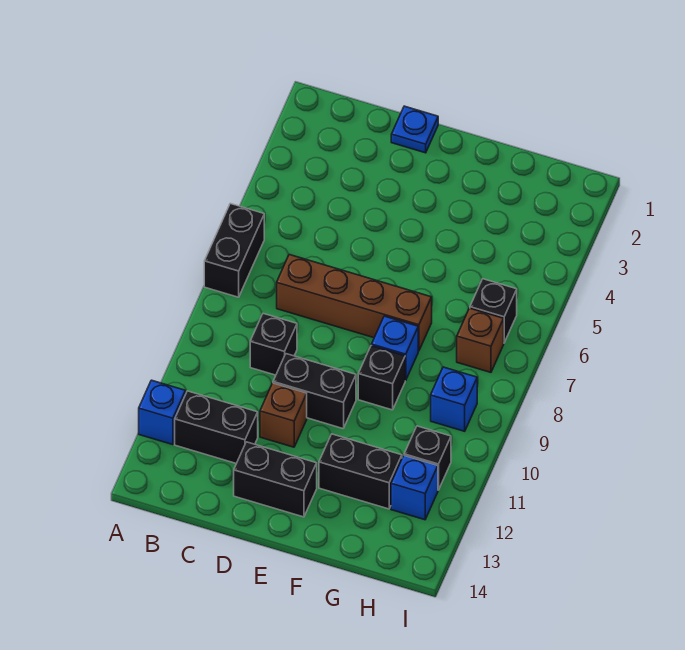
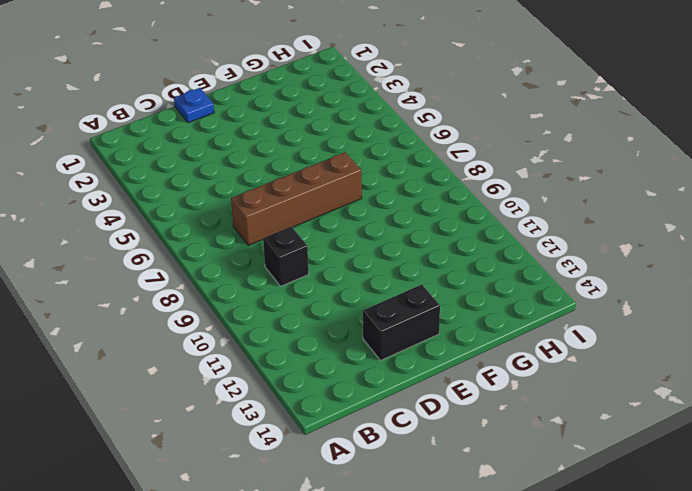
none -> black 1x2 brick [204,204,264,297]
none -> blue 1x1 brick [139,380,186,445]
none -> black 1x2 brick [175,391,258,464]

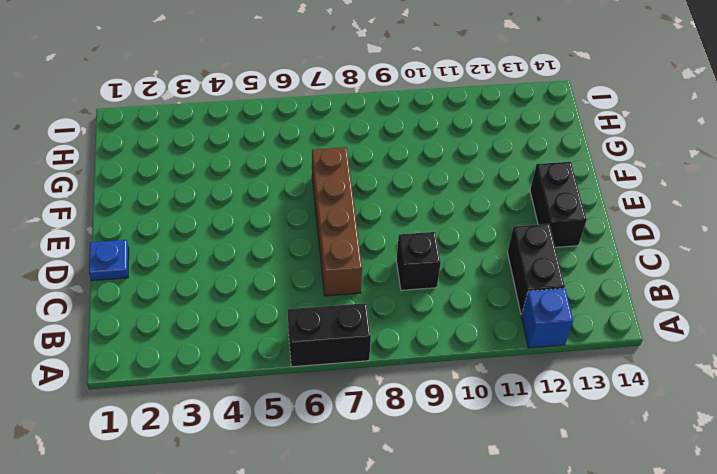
none -> black 1x2 brick [273,354,356,428]
none -> brown 1x1 brick [260,383,307,447]
none -> blue 1x1 brick [372,316,418,381]

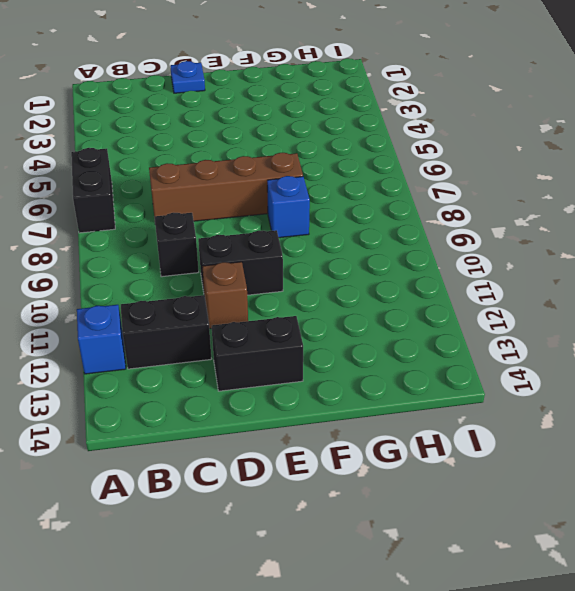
none -> black 1x1 brick [358,346,405,410]
none -> black 1x2 brick [319,434,402,509]
none -> black 1x1 brick [470,279,517,342]

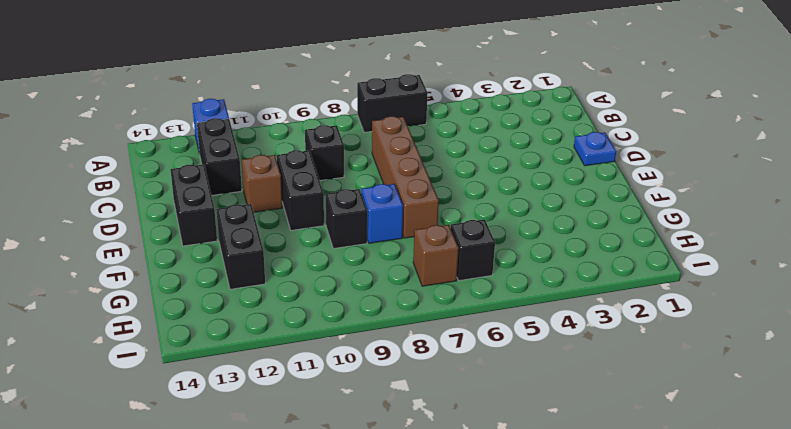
none -> blue 1x1 brick [431,367,477,431]
none -> black 1x1 brick [404,426,451,490]
none -> blue 1x1 brick [391,456,438,520]

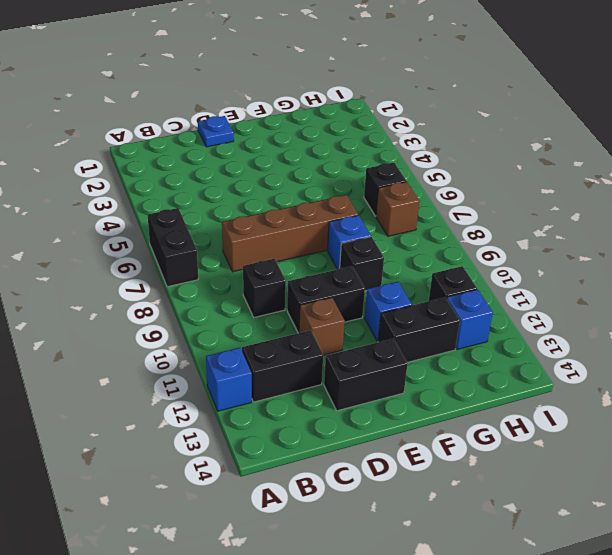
blue 1x1 brick [365,282,412,341] -> blue 1x1 brick moved to [431,367,477,431]

